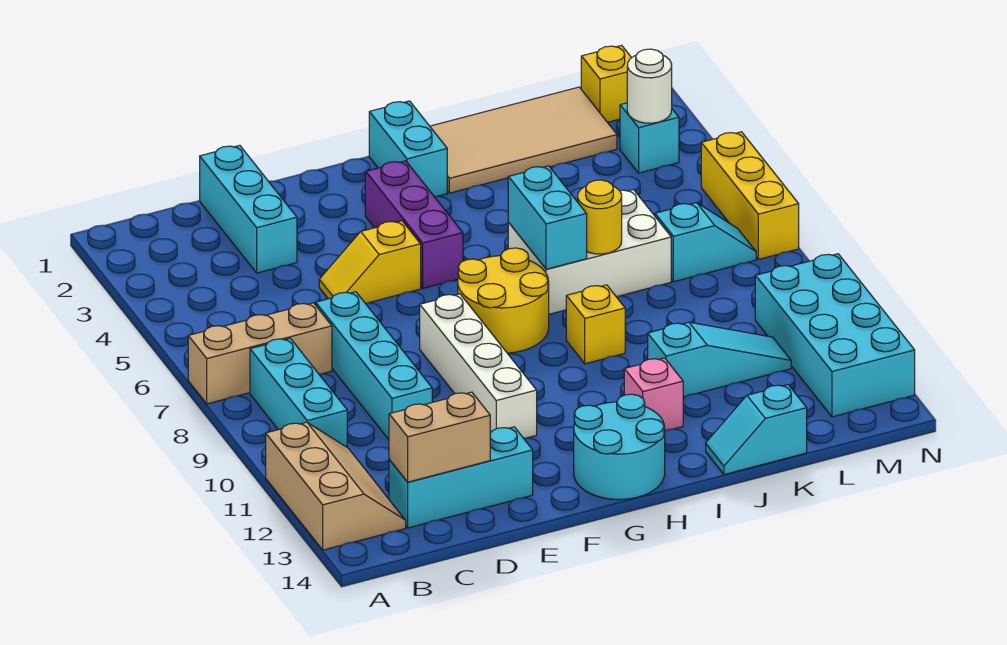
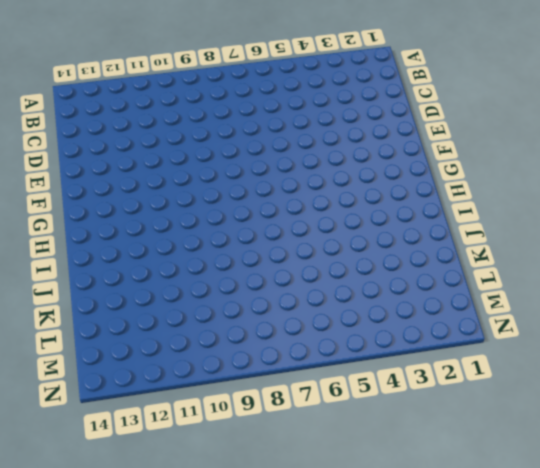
none -> tan 1x3 brick [188,303,332,404]
none -> tan 2x3 slope [266,422,406,550]
none -> cyan 1x3 brick [250,338,347,447]

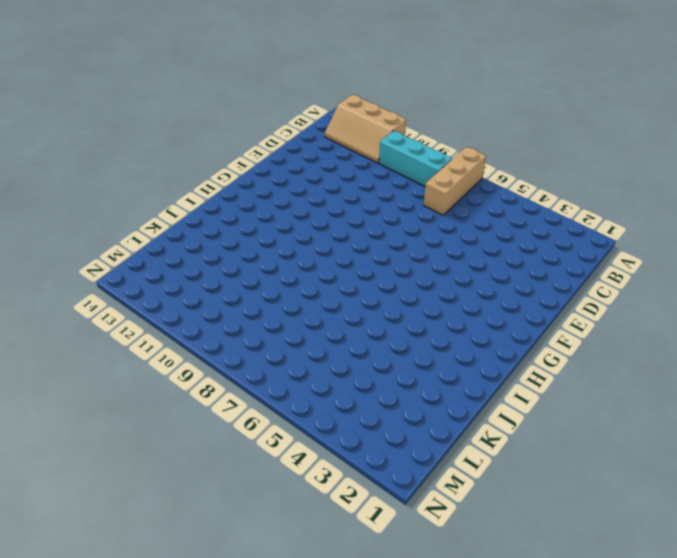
none -> cyan 1x3 brick [389,427,533,528]
none -> cyan 1x3 brick [200,145,297,273]
none -> cyan 1x4 brick [316,292,432,440]

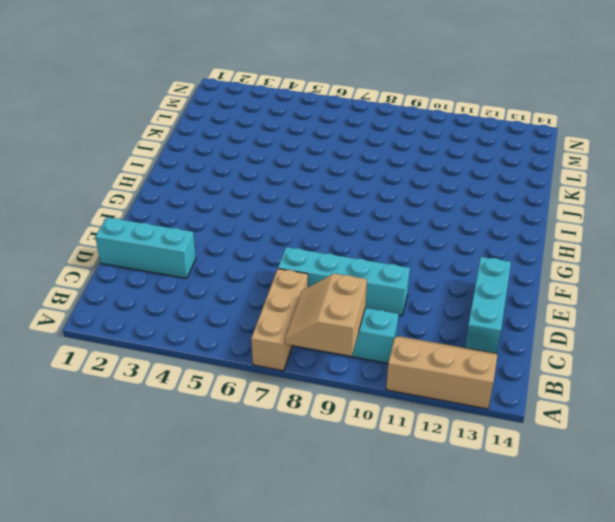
tan 2x2 slope [285,274,367,356] -> none
none -> yellow 1x2 slope [319,221,421,303]
none -> white 1x4 brick [420,294,537,438]
none -> purple 1x3 brick [365,161,463,288]

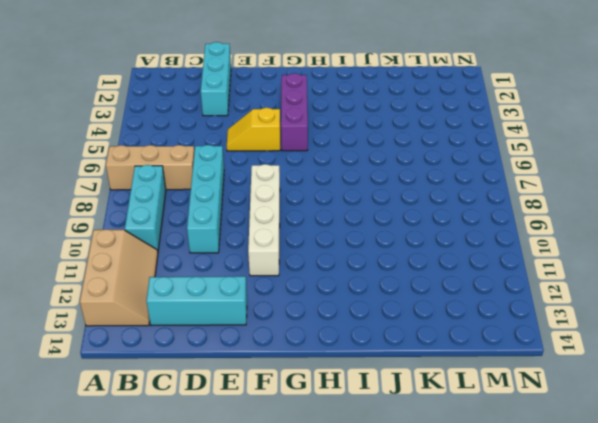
none -> yellow 2x2 round brick [458,248,549,353]
none -> cyan 2x2 round brick [574,394,665,500]
none -> cyan 1x2 brick [369,101,447,197]

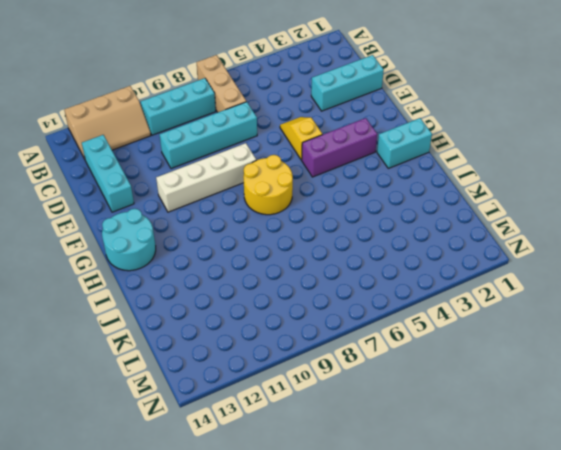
none -> tan 2x4 tile [430,87,617,193]
none -> white 2x3 brick [508,190,671,314]
none -> yellow 1x1 brick [566,285,625,364]

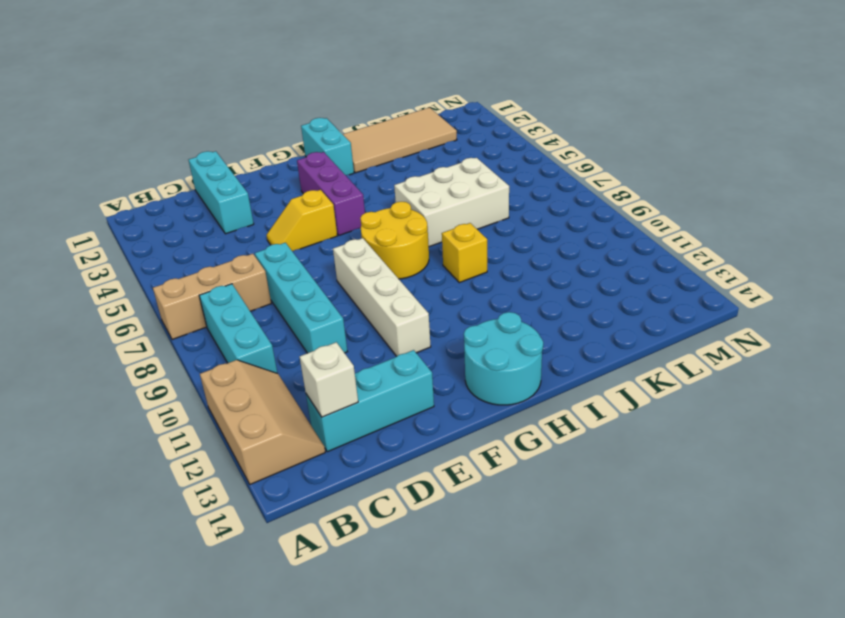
white 1x1 brick [300,342,358,417] -> tan 1x2 brick [389,392,490,482]
none -> pink 1x1 brick [624,358,683,430]
none -> cyan 1x3 slope [648,322,791,397]
none -> cyan 1x2 slope [706,385,807,475]

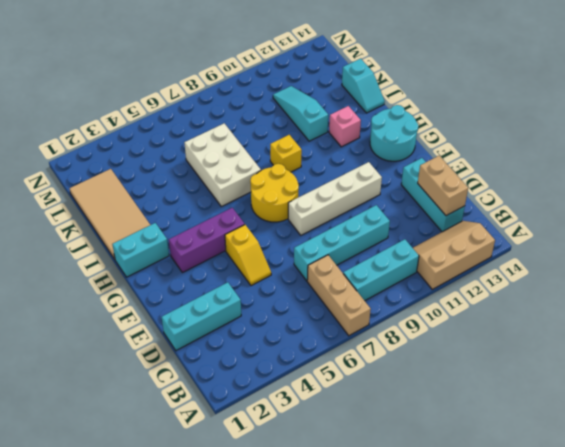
none -> cyan 1x2 slope [655,203,756,282]
none -> yellow 1x1 brick [581,45,631,122]
none -> cyan 1x1 brick [620,103,679,173]

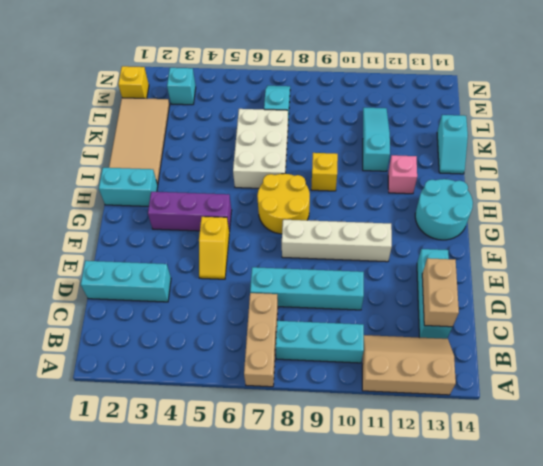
none -> cyan 2x4 brick [755,254,915,417]
none -> yellow 1x3 brick [701,132,799,260]
none -> cyan 1x2 brick [508,166,587,269]

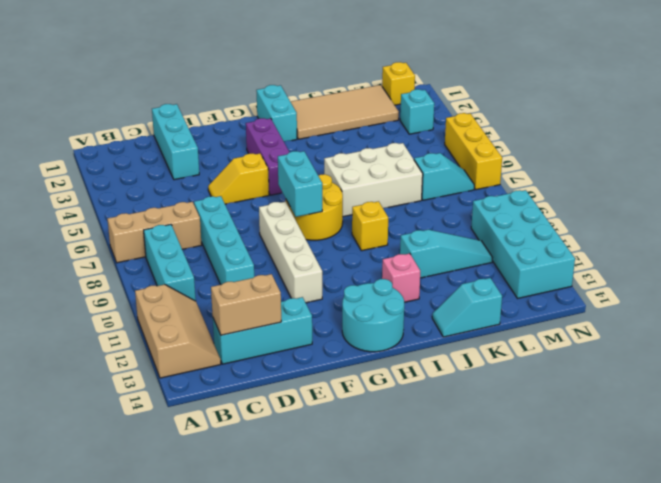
cyan 1x2 brick [278,151,322,217] -> cyan 1x2 brick moved to [508,166,587,269]
none -> yellow 1x1 round brick [578,180,622,254]
none -> white 1x1 round brick [627,49,672,123]

